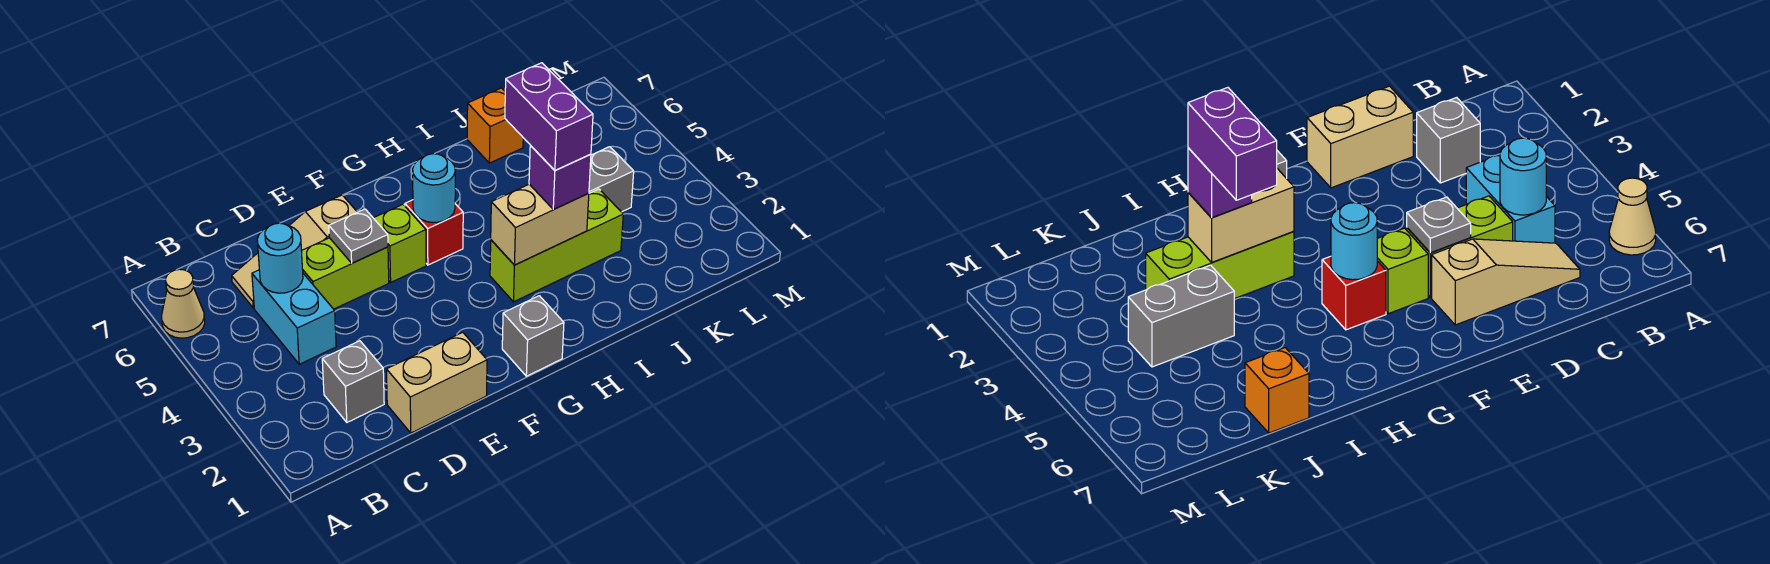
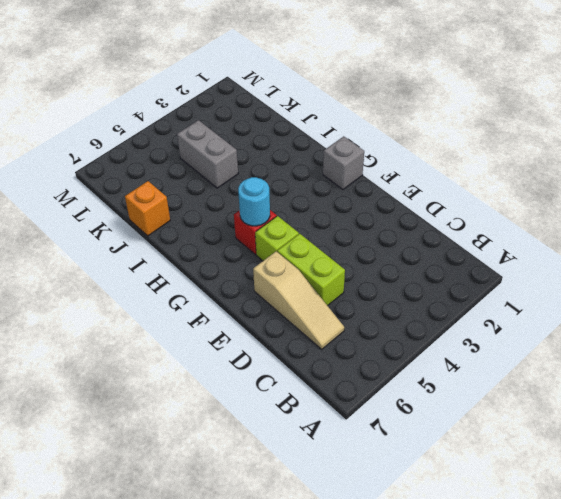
none -> tan 1x1 cone [162,269,205,338]
none -> grey 1x1 brick [322,341,384,422]
none -> cyan 1x2 brick [252,270,336,364]

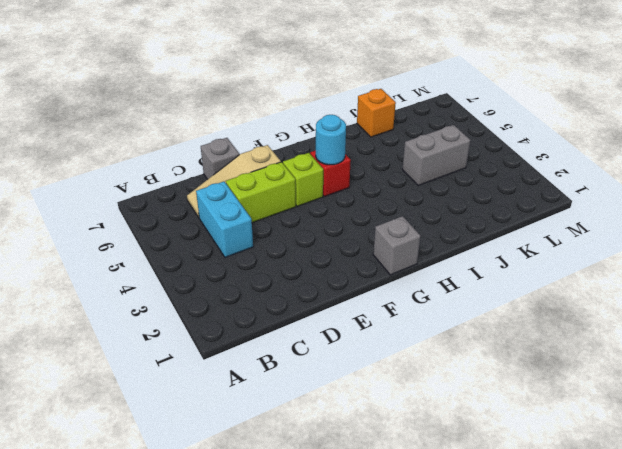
grey 1x1 brick [201,138,239,179] -> grey 1x1 brick moved to [322,341,384,422]
none -> tan 1x1 cone [162,269,205,338]
none -> tan 1x2 brick [386,332,487,433]
none -> lime 1x3 brick [490,189,623,302]

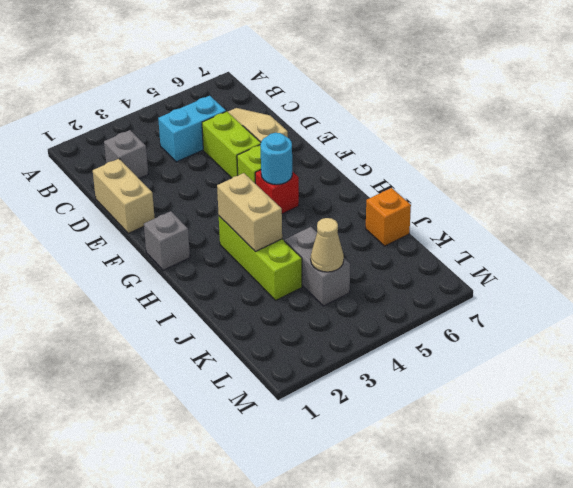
tan 1x1 cone [311,218,344,272] -> tan 1x1 cone moved to [162,269,205,338]
none -> cyan 1x1 round brick [257,223,303,293]
none -> grey 1x1 plate [329,209,388,263]
none -> purple 1x1 brick [529,146,591,209]

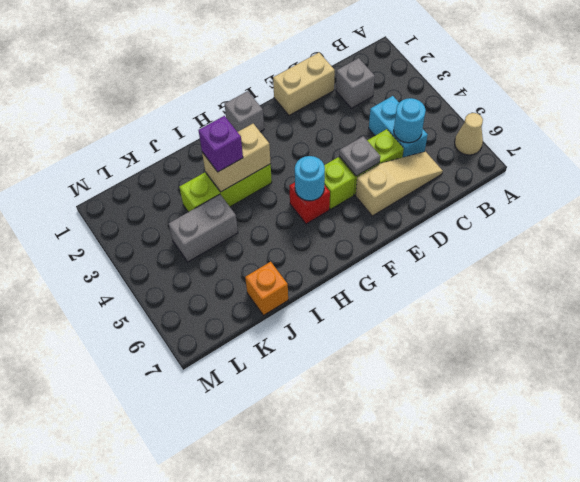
none -> purple 1x2 brick [505,63,593,170]

